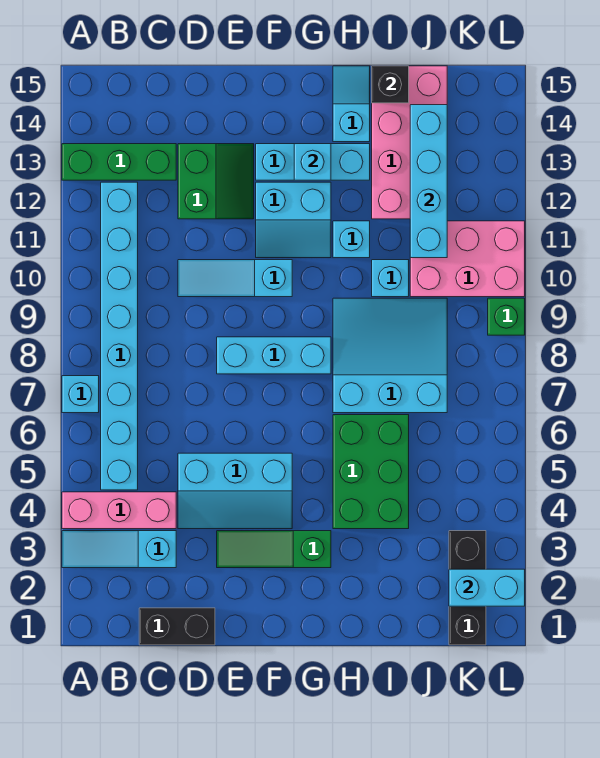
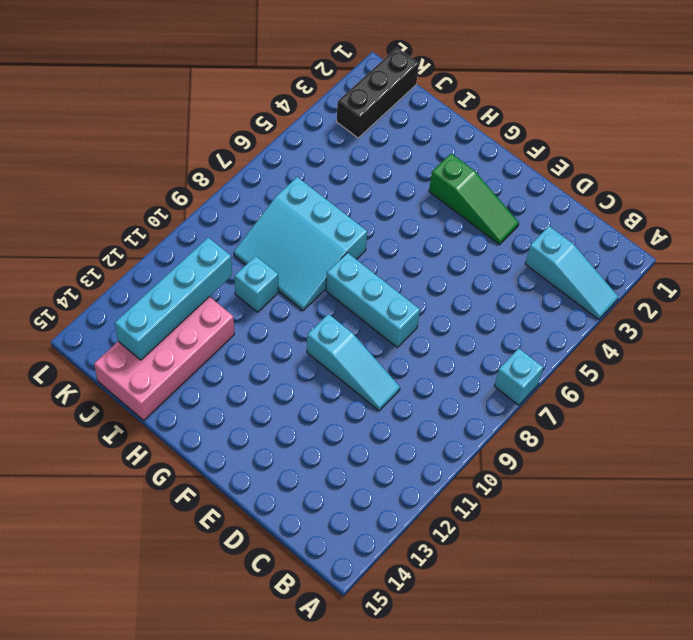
none -> pink 1x3 brick [62,492,176,529]
none -> green 1x3 brick [62,144,176,180]
none -> cyan 1x8 brick [101,182,138,490]

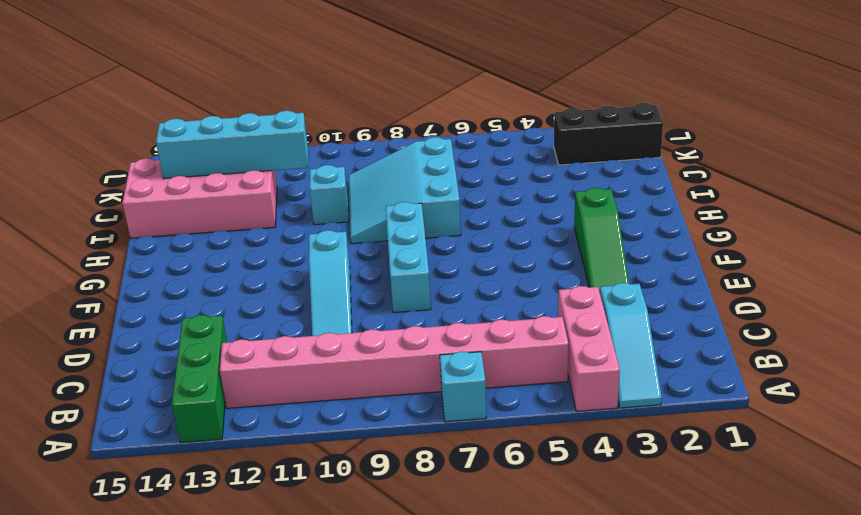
pink 1x8 brick [220,316,568,408] -> cyan 1x8 brick [101,182,138,490]
none -> black 1x2 brick [139,608,215,645]
none -> cyan 2x3 slope [178,453,292,529]
none -> green 2x2 slope [178,144,254,219]

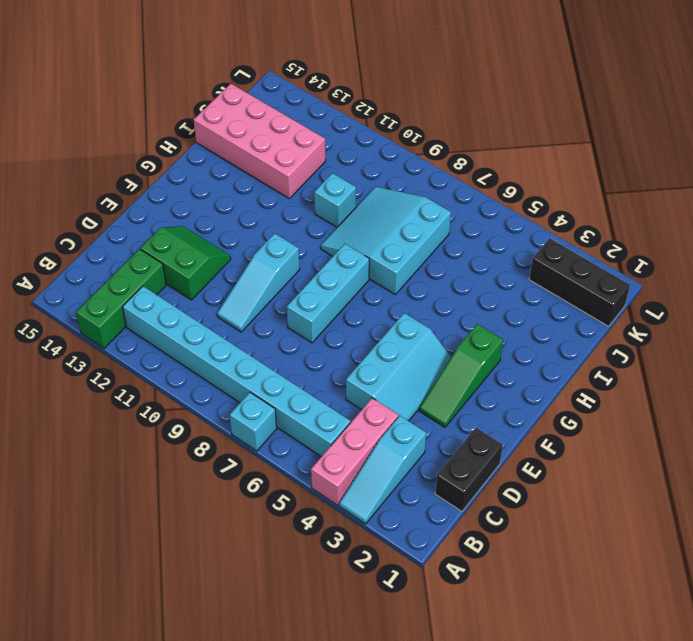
none -> cyan 2x2 slope [256,182,331,258]
none -> cyan 1x3 brick [256,144,370,180]
none -> green 2x3 brick [333,415,409,529]

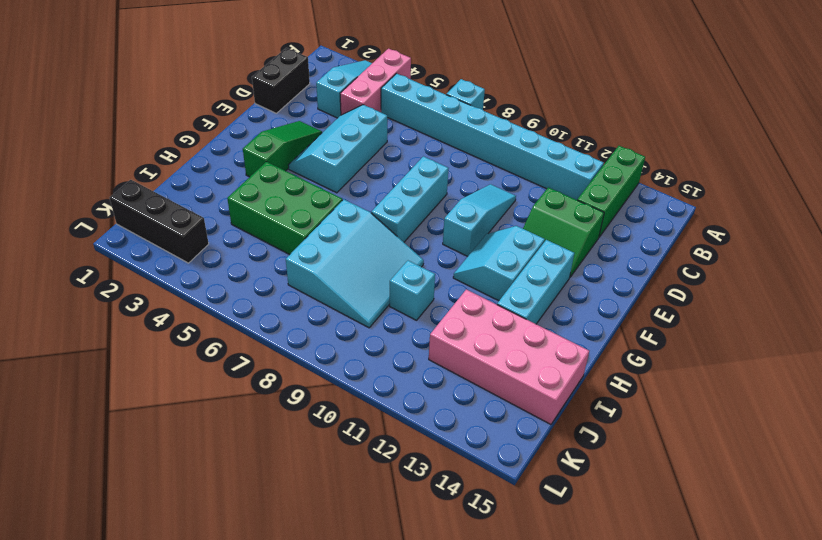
none -> cyan 1x1 brick [333,221,370,258]
none -> cyan 1x2 slope [333,66,370,142]
none -> pink 2x3 brick [410,221,525,297]

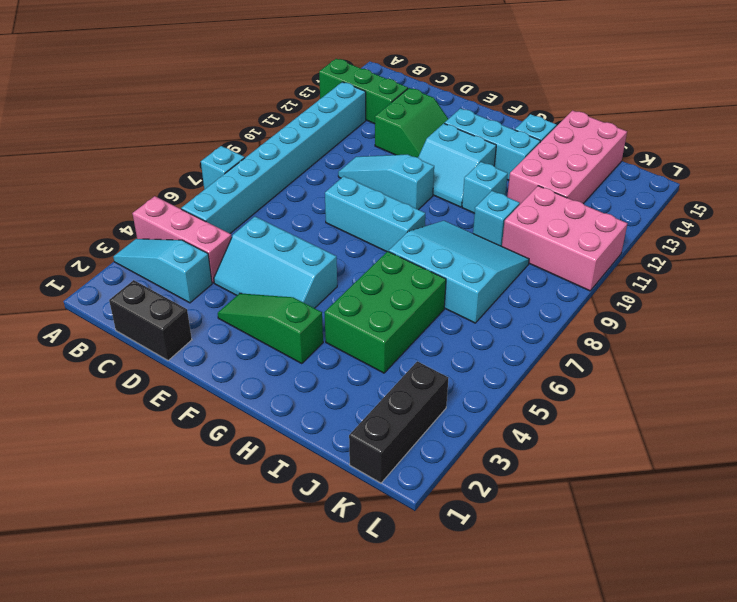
none -> green 1x1 brick [488,298,525,335]
none -> cyan 1x1 brick [294,144,331,180]
none -> black 1x1 brick [372,66,409,103]

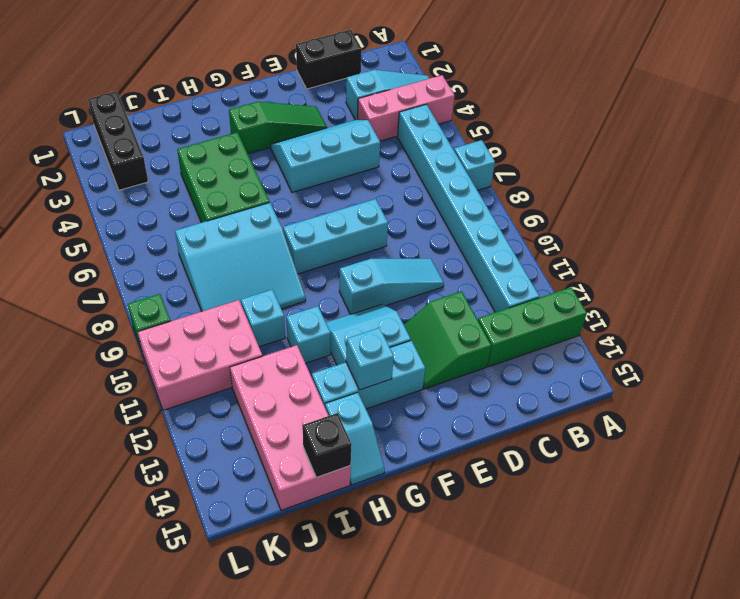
none -> cyan 1x4 brick [410,105,447,258]
none -> cyan 1x2 brick [449,569,525,606]

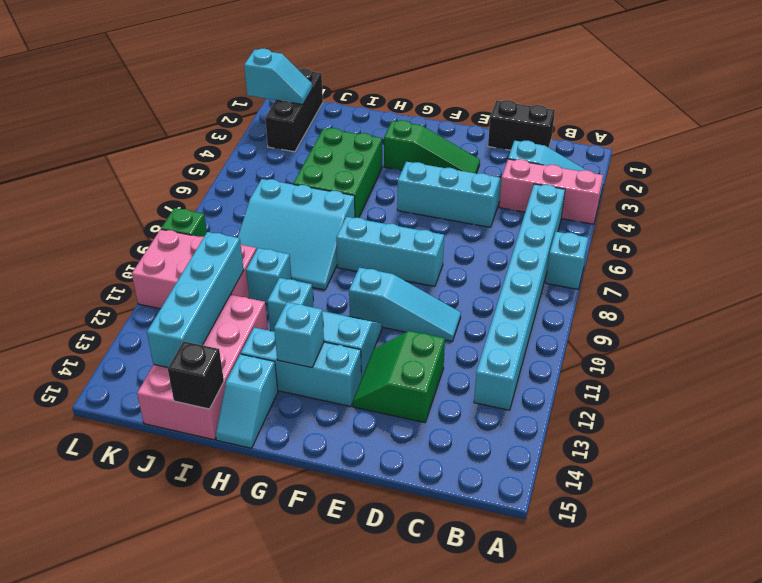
cyan 1x2 slope [244,49,312,105] -> cyan 1x2 brick [449,569,525,606]
none -> green 1x3 brick [62,144,176,180]

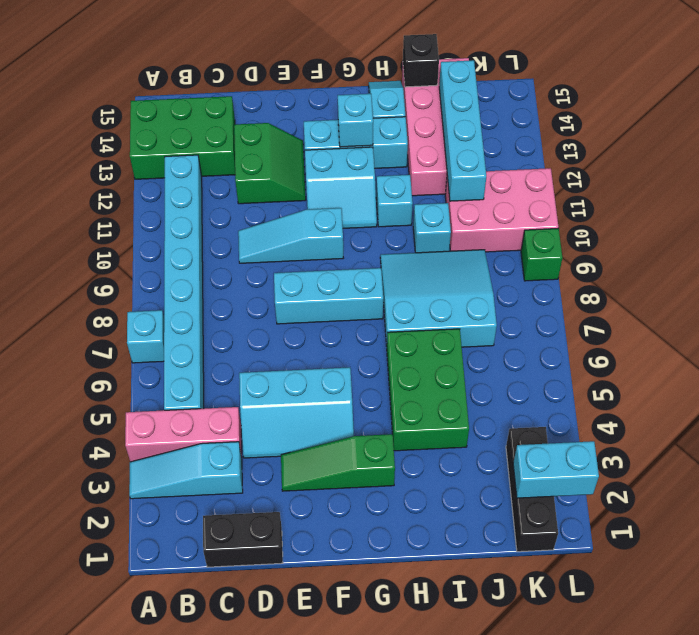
green 2x3 brick [130,96,235,179] -> green 1x3 brick [62,144,176,180]

